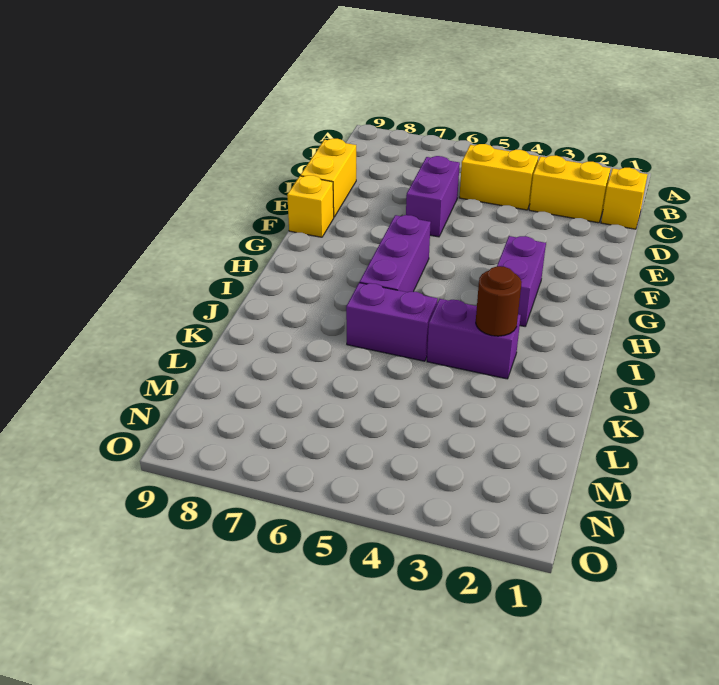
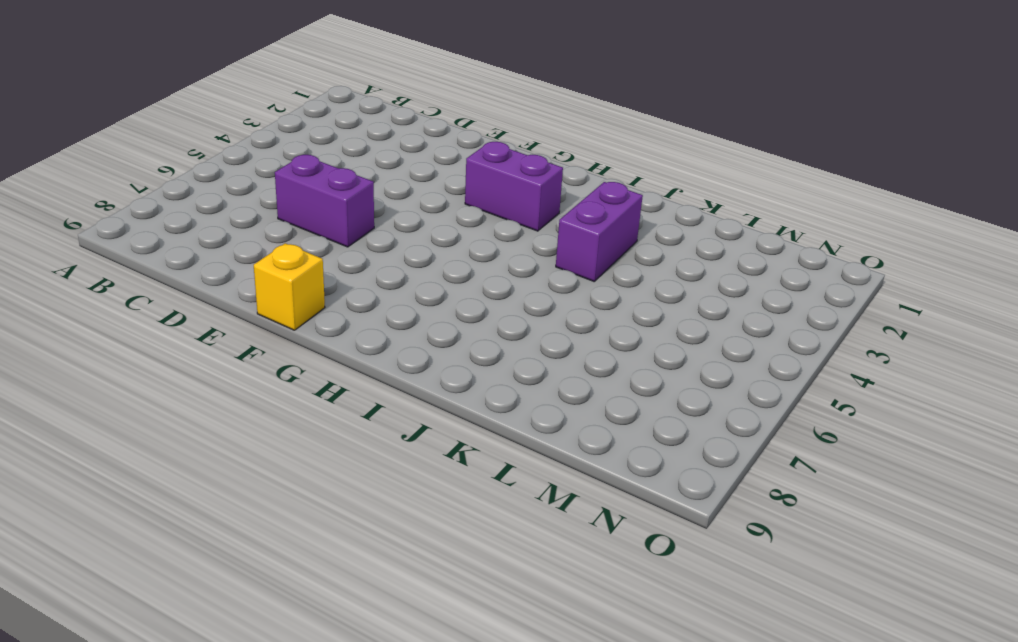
none -> yellow 1x1 brick [601,168,648,229]
none -> yellow 1x2 brick [529,156,611,223]

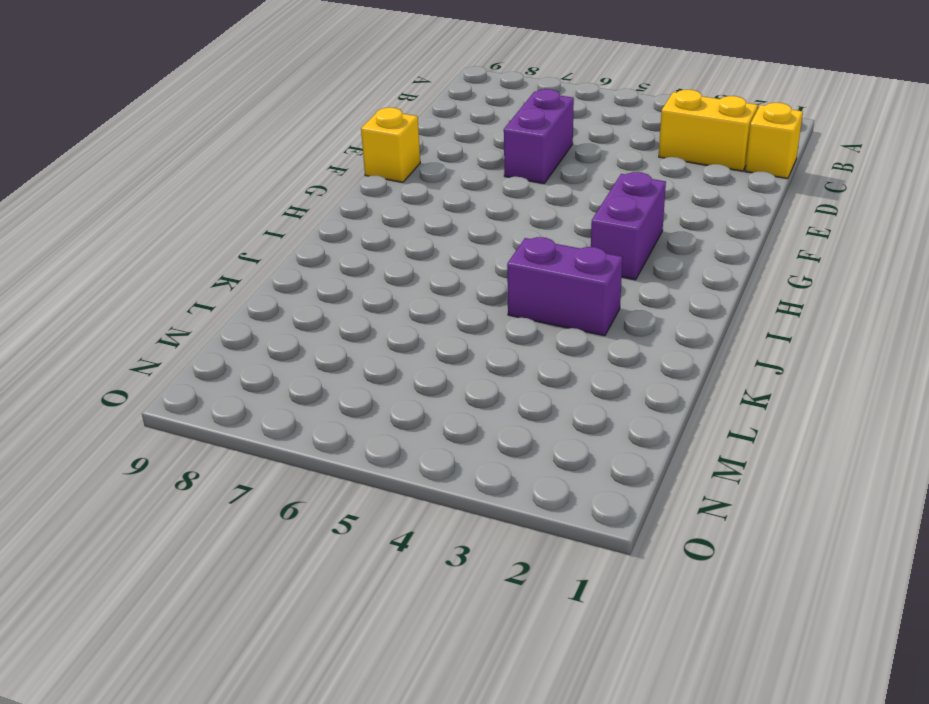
none -> yellow 1x2 brick [459,144,538,210]
none -> yellow 1x2 brick [300,139,356,217]

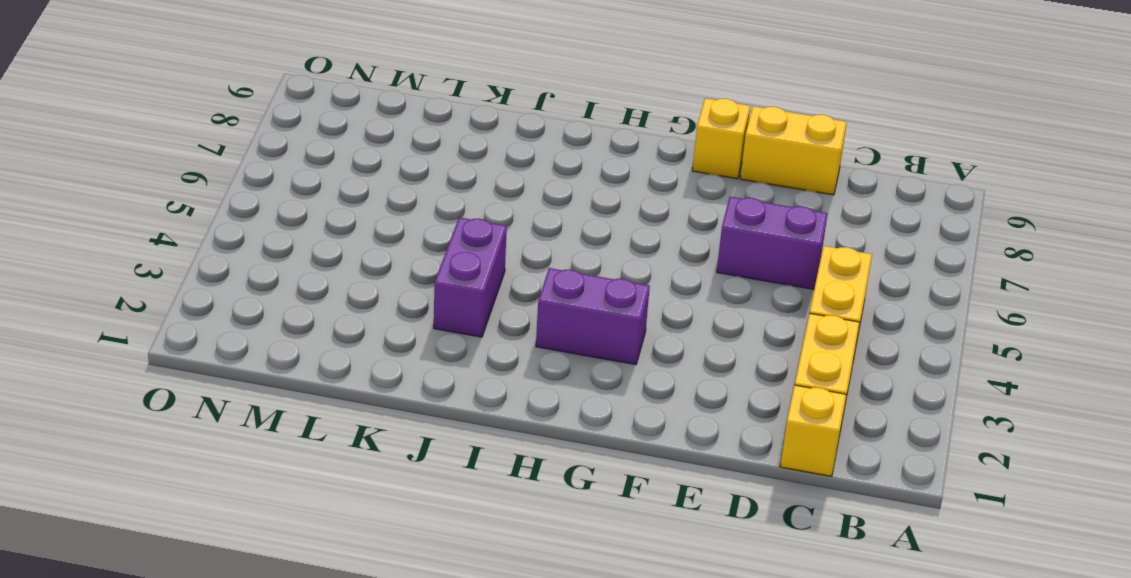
none -> purple 1x3 brick [360,215,431,292]
none -> purple 1x2 brick [346,283,438,361]

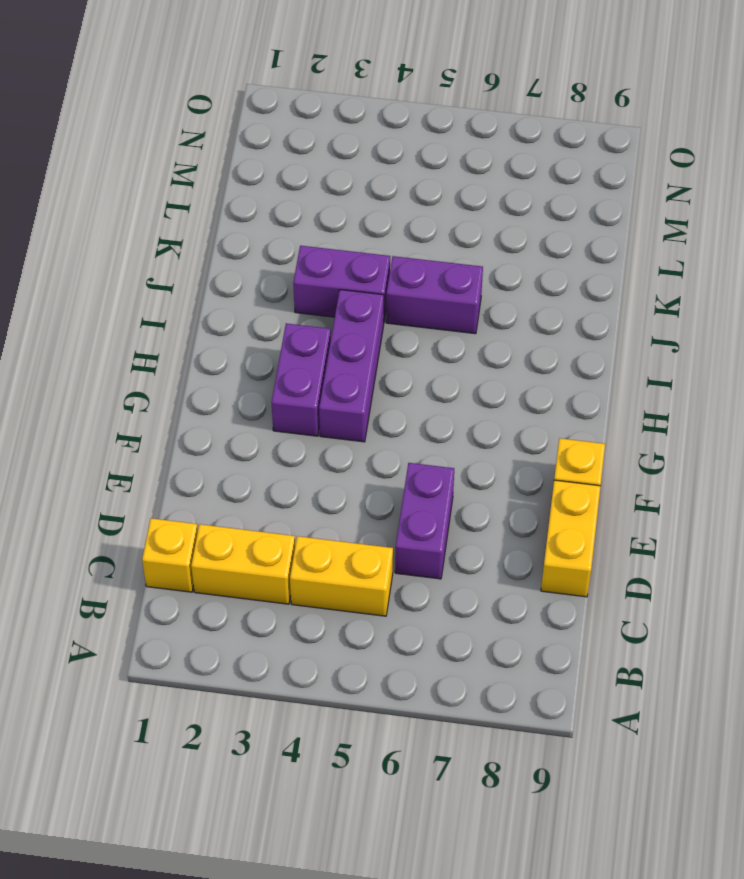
purple 1x3 brick [319,290,384,442] -> purple 1x3 brick moved to [360,215,431,292]
none -> brown 1x1 round brick [476,266,522,336]

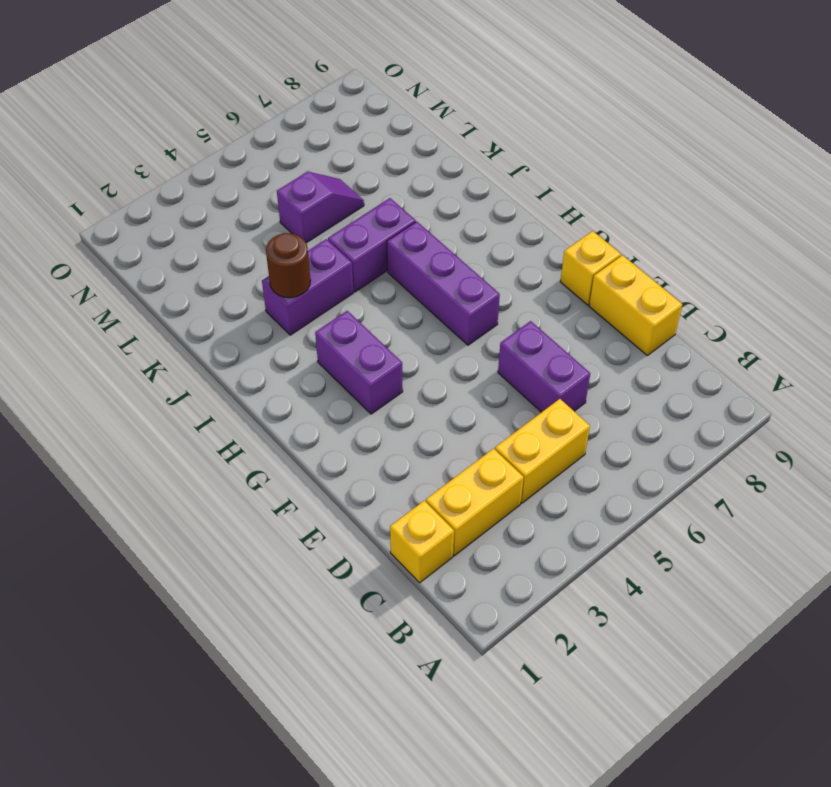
purple 1x2 slope [277,172,364,243] -> none

